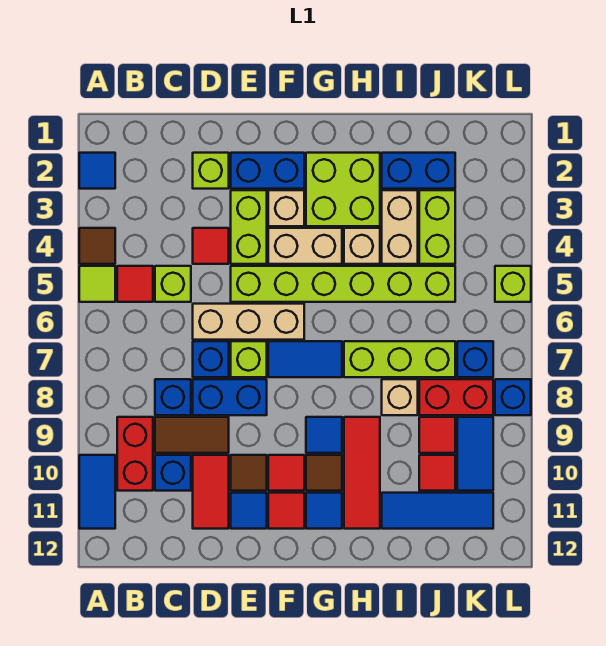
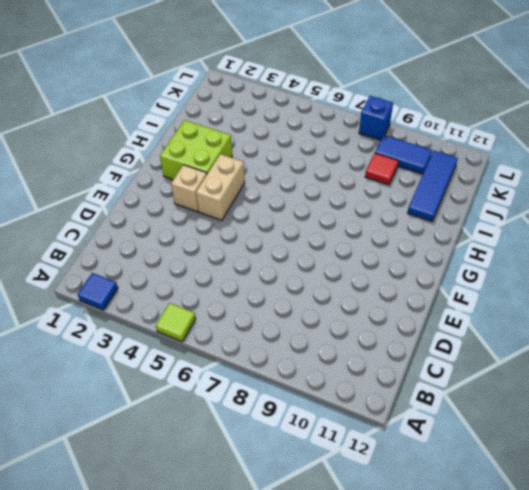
none -> brown 1x1 tile [79,228,115,264]
none -> blue 1x2 tile [79,455,115,529]
none -> red 1x1 tile [117,266,153,302]
none -> red 1x2 brick [117,417,153,491]

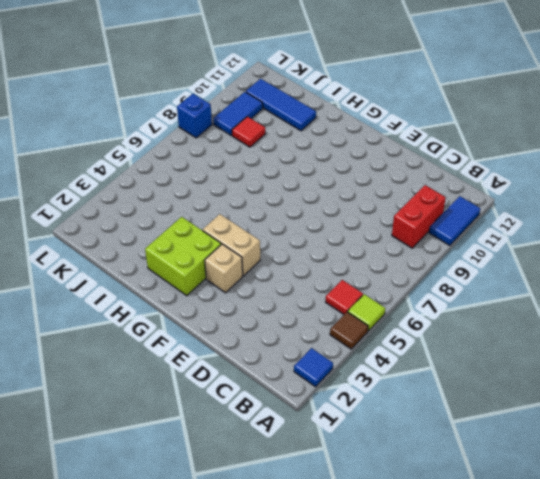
none -> lime 1x1 brick [155,266,191,302]
none -> blue 1x1 brick [155,379,191,415]
none -> brown 1x2 tile [155,417,229,453]
none -> blue 1x1 brick [155,455,191,491]

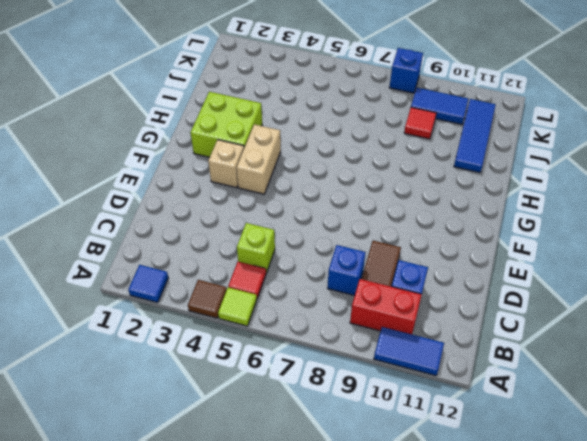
none -> lime 1x1 brick [193,153,229,189]
none -> red 1x1 tile [193,228,229,264]
none -> tan 1x3 brick [193,304,304,340]
none -> blue 1x1 brick [193,341,229,377]

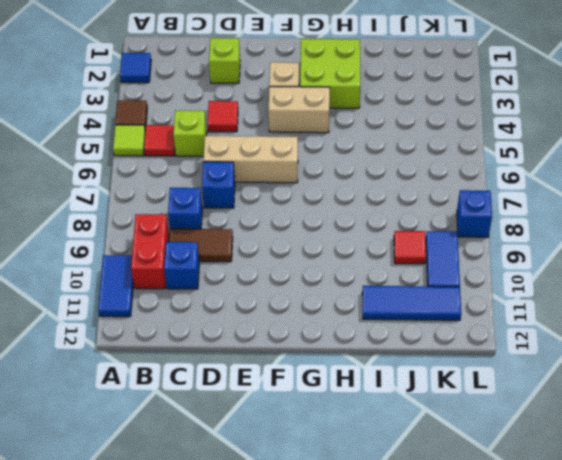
none -> blue 1x2 brick [193,379,267,415]
none -> red 1x2 tile [193,455,229,529]
none -> blue 1x2 brick [231,153,304,189]
none -> lime 1x2 brick [231,190,267,264]

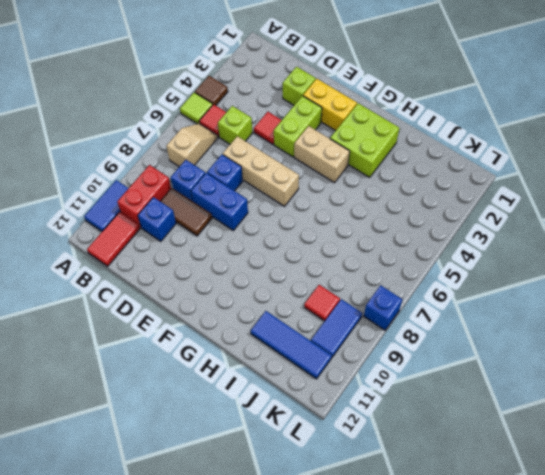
tan 1x2 slope [166,124,218,167] -> none
red 1x2 tile [87,212,140,266] -> red 1x2 tile moved to [193,455,229,529]
yellow 1x2 brick [303,79,357,131] -> blue 1x2 brick [231,153,304,189]
none -> blue 1x1 tile [79,153,115,189]
none -> lime 1x6 brick [231,266,455,302]
none -> lime 1x1 brick [231,341,267,377]
none -> brown 1x1 tile [231,455,267,491]

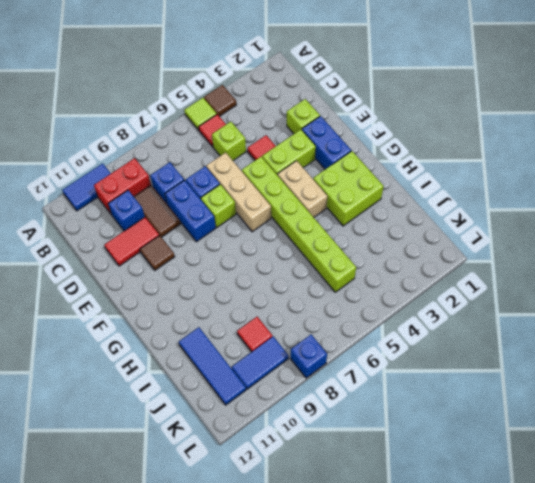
none -> blue 1x1 tile [79,153,115,189]
none -> blue 1x1 tile [231,493,267,529]
none -> tan 1x1 brick [268,190,304,226]
none -> blue 1x2 tile [268,341,342,377]

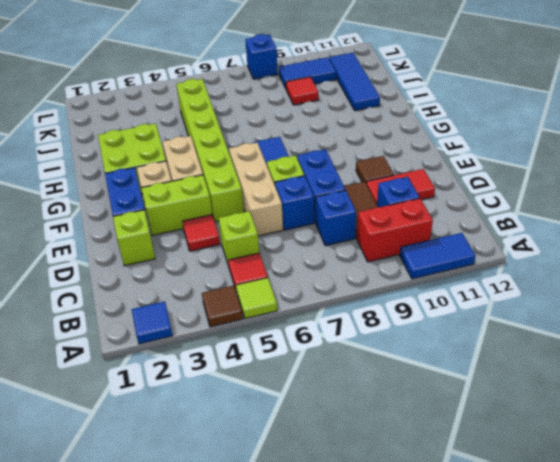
none -> blue 1x1 tile [231,493,267,529]
none -> red 1x1 tile [268,455,304,491]
none -> red 1x1 tile [268,493,304,529]
none -> blue 1x1 tile [306,417,342,453]

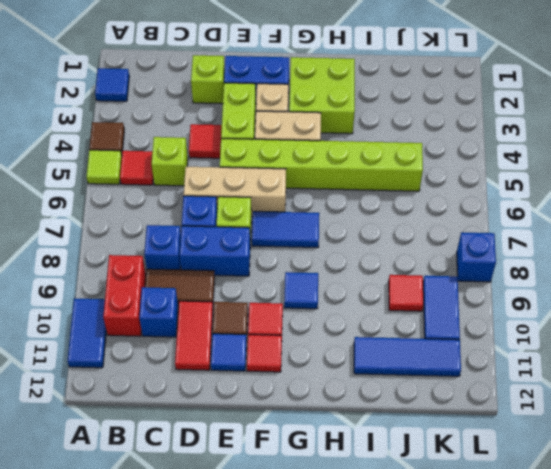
none -> brown 1x1 tile [306,455,342,491]
none -> blue 1x1 tile [306,493,342,529]
none -> tan 1x1 brick [344,228,380,264]
none -> lime 1x3 brick [344,341,455,377]

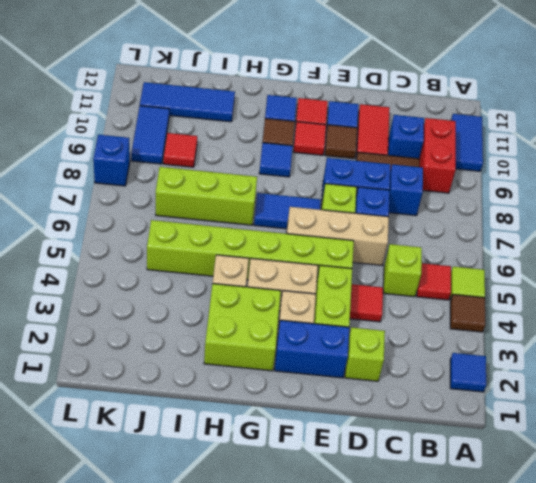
none -> red 1x3 tile [344,417,380,529]
none -> blue 1x2 brick [382,153,455,189]
none -> tan 1x2 brick [382,190,418,264]
none -> tan 1x1 brick [382,379,418,415]

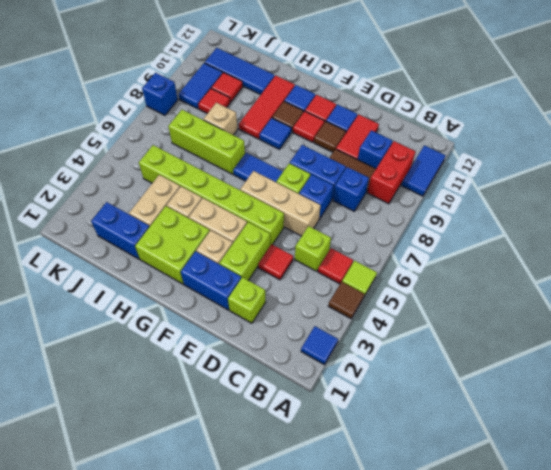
none -> lime 1x2 brick [419,190,455,264]
none -> red 1x2 brick [419,379,493,415]
none -> blue 1x1 brick [457,341,493,377]
none -> lime 1x1 brick [495,266,531,302]

